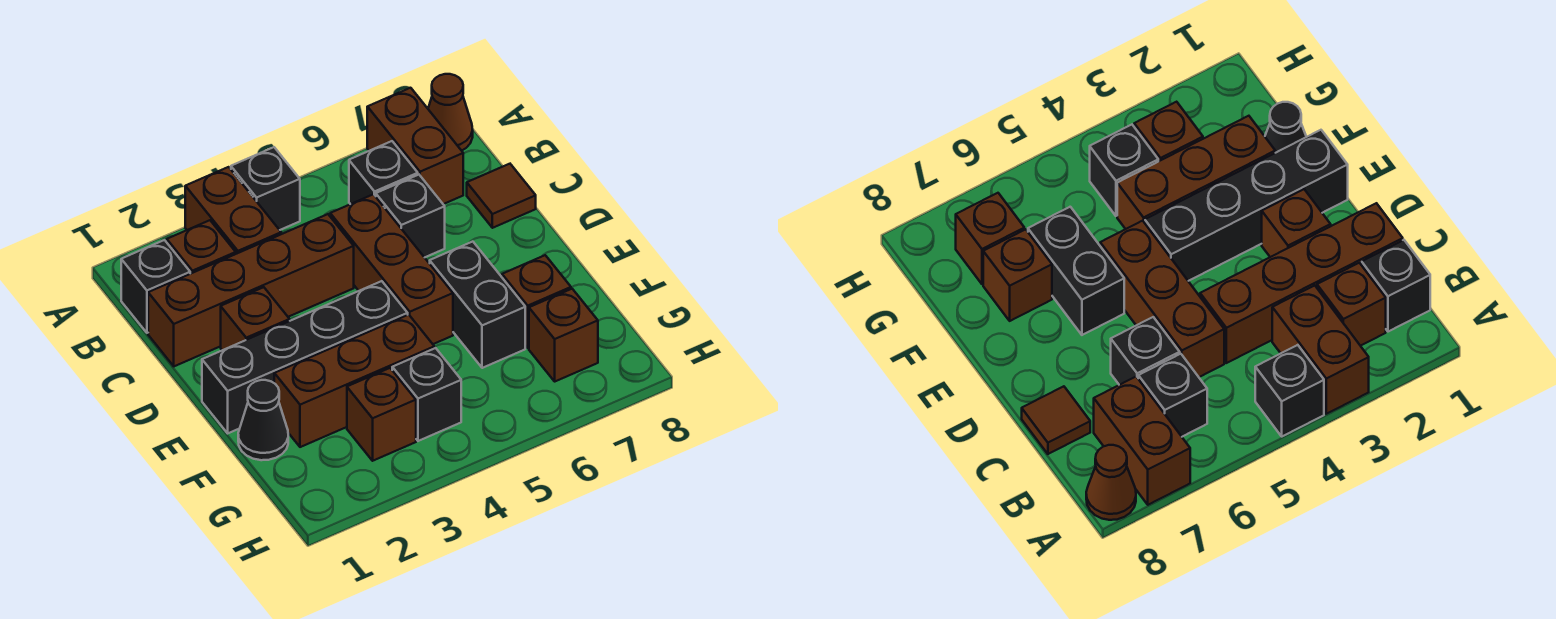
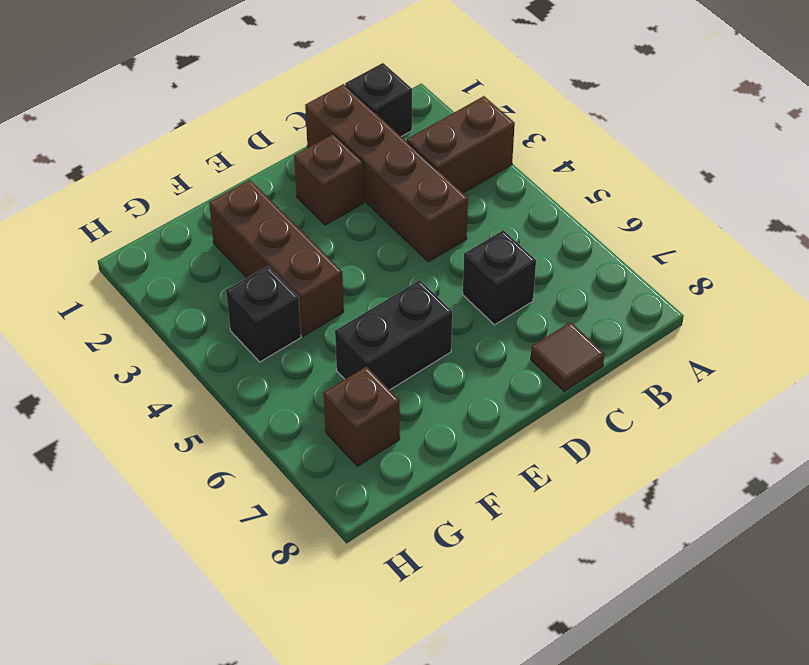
none -> black 1x1 brick [231,147,300,230]
none -> brown 1x2 brick [367,88,463,204]
none -> brown 1x1 cone [428,74,473,151]

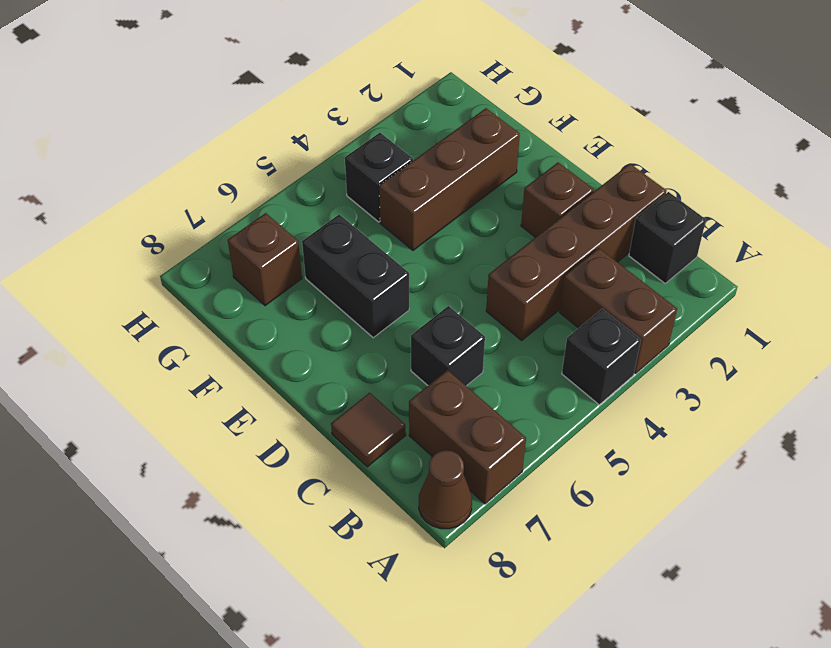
none -> brown 1x1 brick [167,220,236,274]
none -> black 1x1 brick [349,141,418,204]
none -> brown 1x3 brick [330,194,453,344]

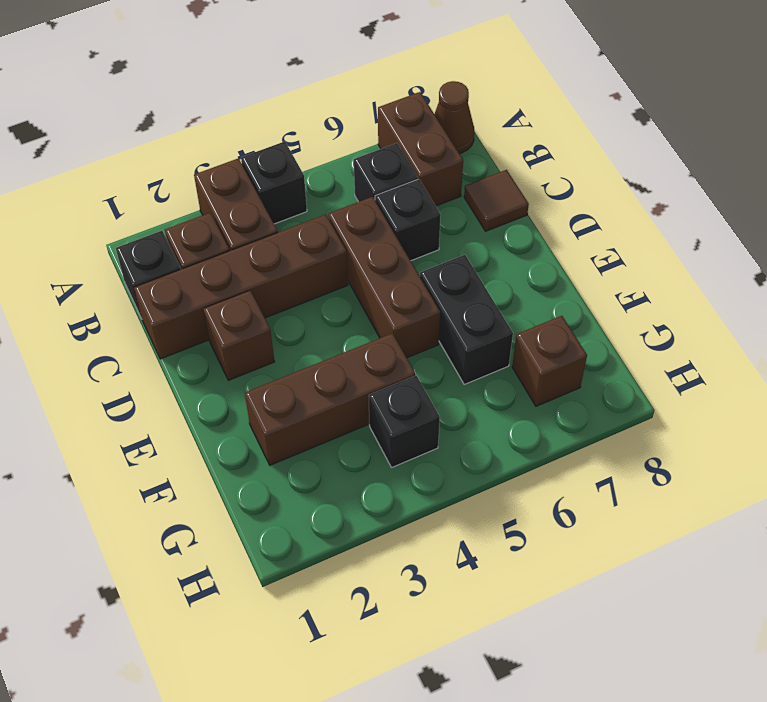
none -> black 1x4 brick [202,281,408,433]
none -> black 1x1 cone [238,380,288,460]
none -> brown 1x1 brick [502,255,571,348]

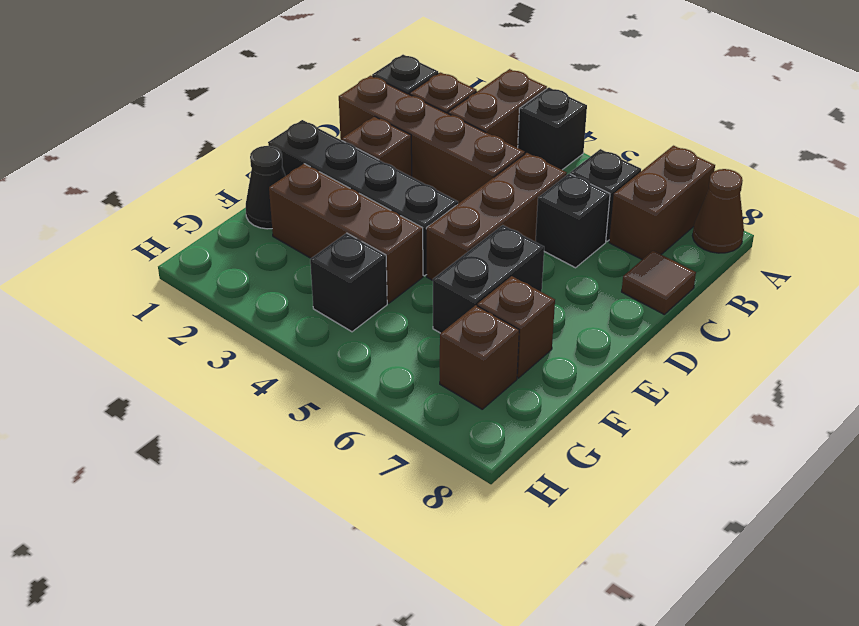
none -> brown 1x1 brick [347,368,416,461]

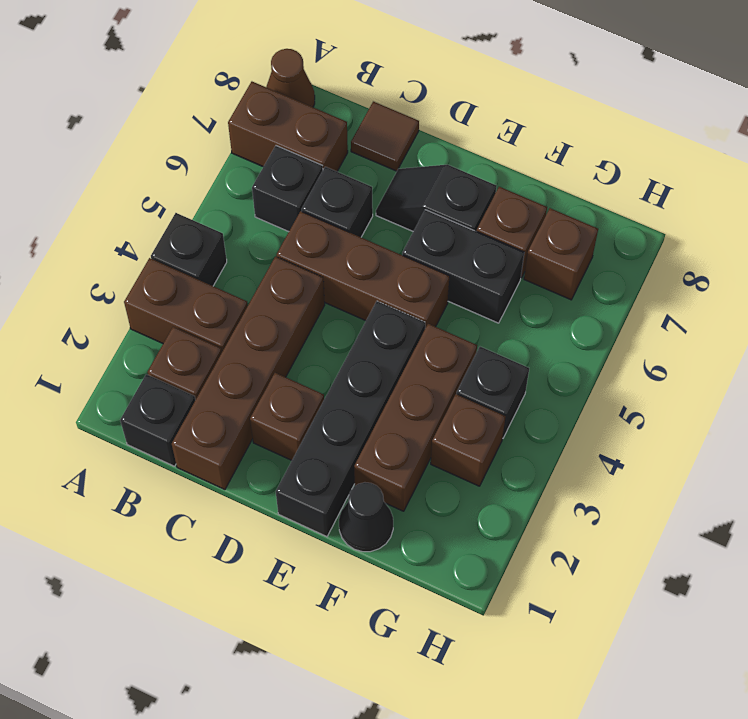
black 1x2 slope [376,165,496,231] -> none

